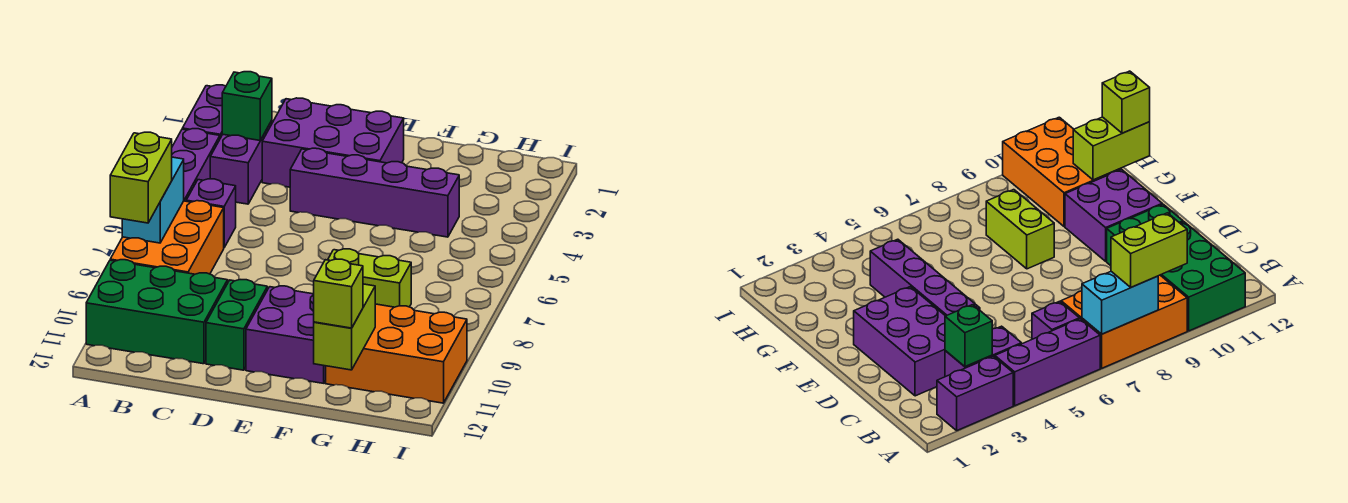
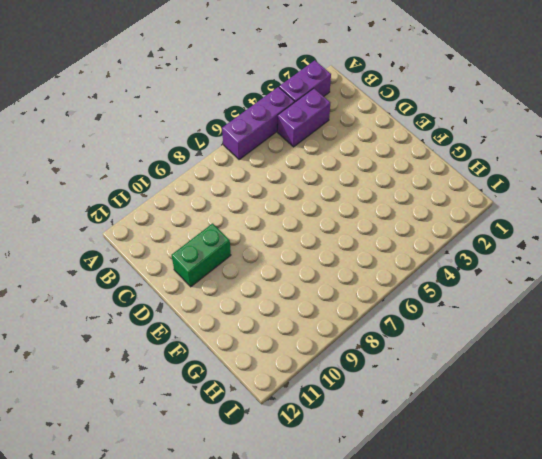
none -> orange 2x3 brick [110,201,224,274]
none -> green 2x3 brick [86,260,228,364]
none -> purple 1x1 brick [186,179,236,247]

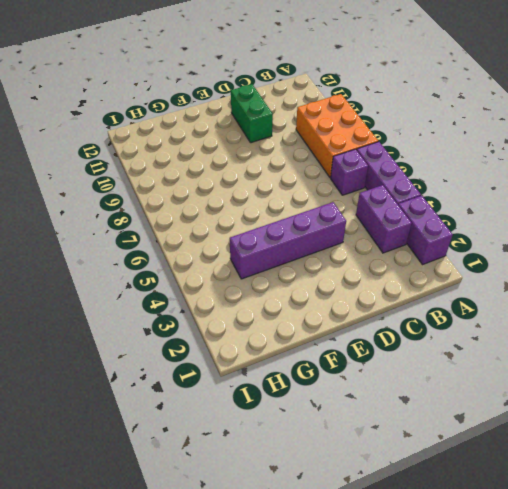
none -> green 2x3 brick [86,260,228,364]
none -> purple 2x3 brick [262,98,404,187]
none -> purple 2x2 brick [246,286,326,383]

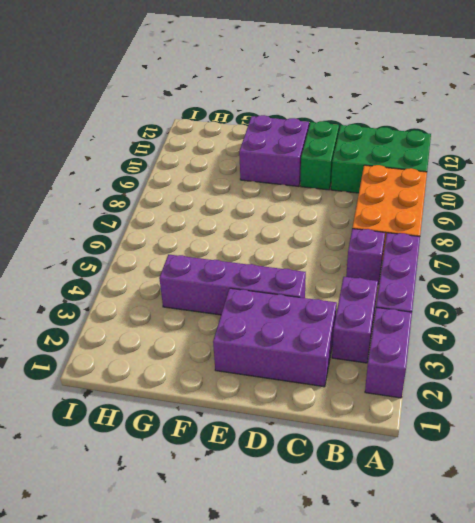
none -> lime 1x2 brick [328,249,411,307]
none -> orange 2x3 brick [326,304,467,403]
none -> cyan 1x2 brick [122,157,184,243]

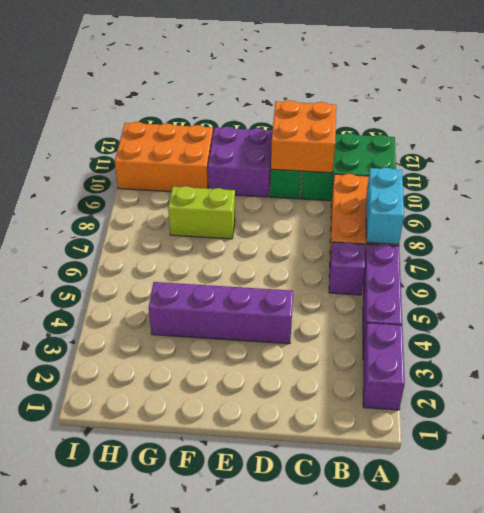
orange 2x2 brick [271,100,336,173] -> none
none -> purple 1x2 brick [210,121,272,204]
none -> purple 2x3 brick [262,98,404,187]
none -> green 1x1 brick [222,72,272,140]

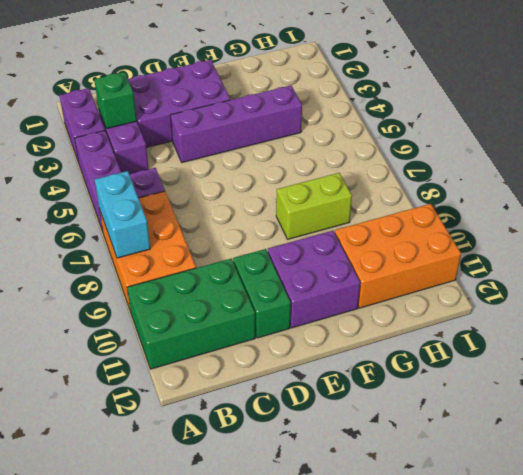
none -> lime 1x2 brick [314,284,375,370]
none -> lime 1x2 brick [110,132,172,223]
none -> lime 1x1 brick [314,259,363,328]

